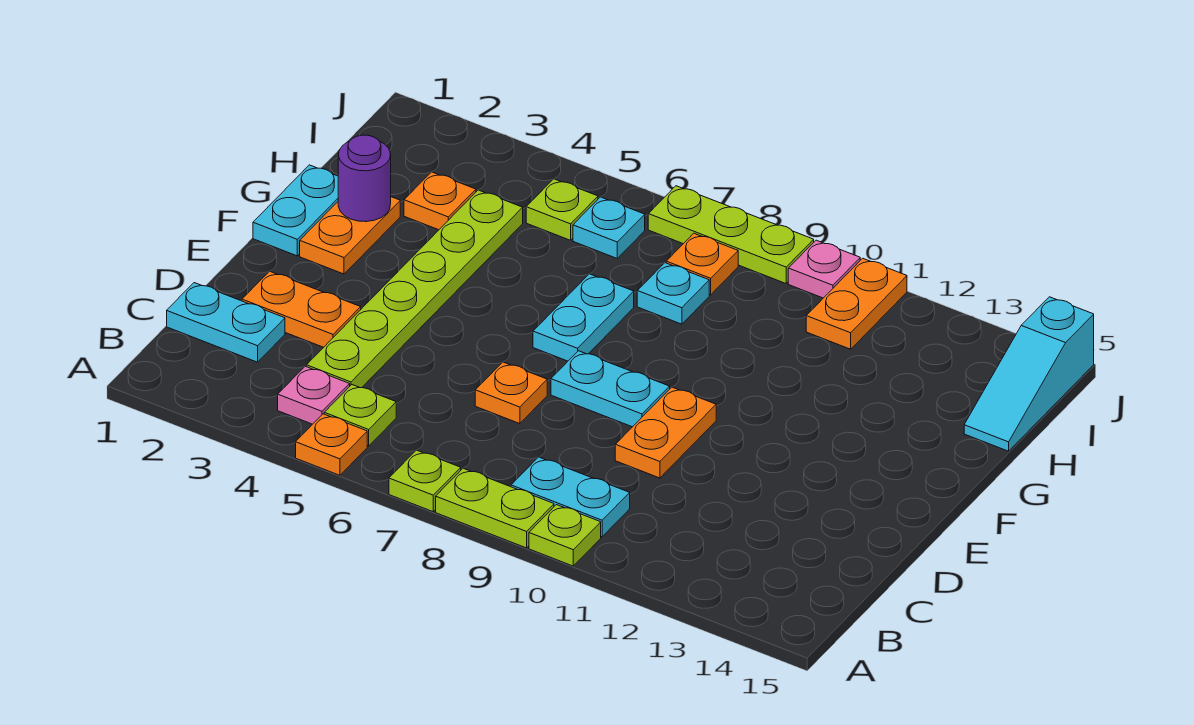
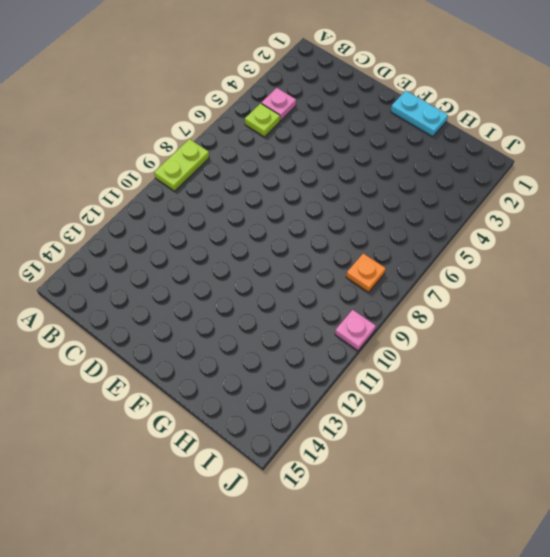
none -> orange 1x1 plate [296,414,367,475]
none -> lime 1x1 plate [389,450,461,512]
none -> lime 1x1 plate [529,505,601,566]

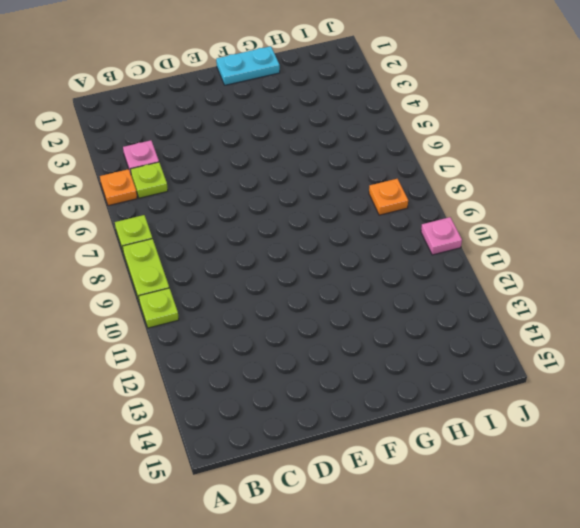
none -> cyan 1x2 plate [511,457,630,537]
none -> cyan 1x2 plate [167,283,285,362]
none -> lime 1x6 plate [307,190,523,388]

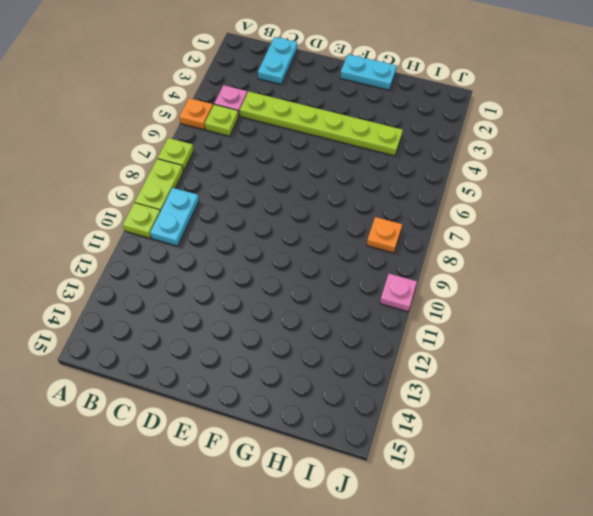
none -> orange 1x2 plate [242,271,361,347]
none -> orange 1x1 plate [475,362,547,424]
none -> orange 1x2 plate [615,387,716,478]

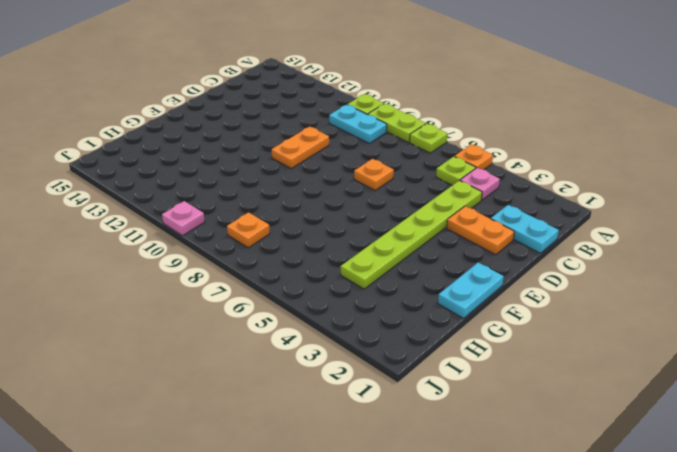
none -> cyan 1x2 plate [551,351,670,427]
none -> orange 1x2 plate [300,197,400,274]
none -> cyan 1x2 plate [533,274,634,361]

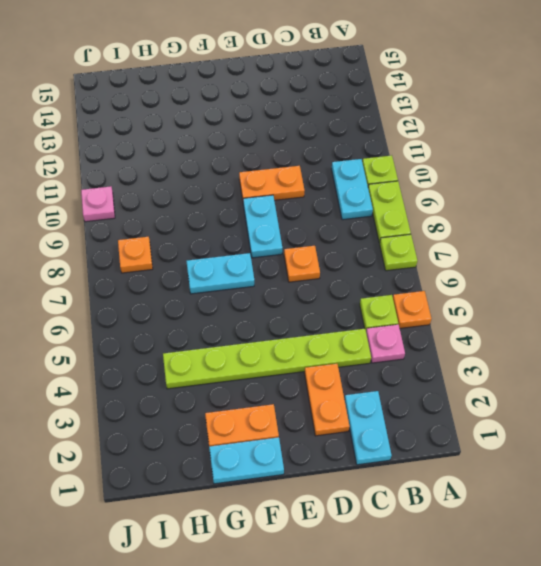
none -> orange 1x1 plate [404,172,476,230]
none -> cyan 1x1 plate [637,263,709,324]
none -> cyan 1x3 slope [964,297,1094,451]

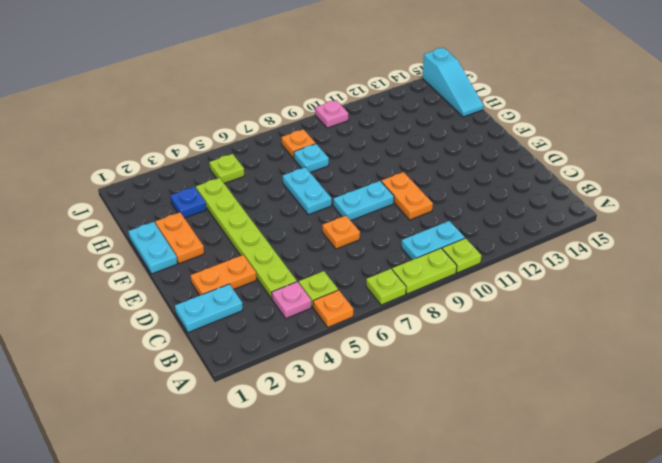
blue 1x1 plate [170,187,206,218] -> orange 1x1 plate [404,172,476,230]
none -> cyan 1x1 plate [573,197,645,258]
none -> orange 1x2 plate [806,258,907,349]
none -> lime 1x3 plate [648,186,814,283]

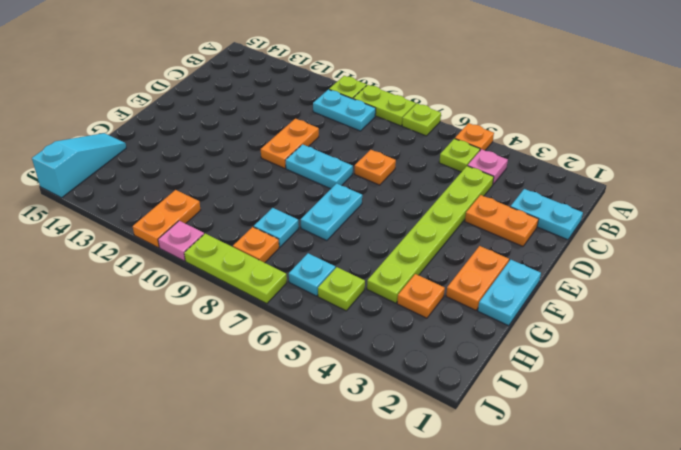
none -> purple 1x1 round brick [338,135,391,222]

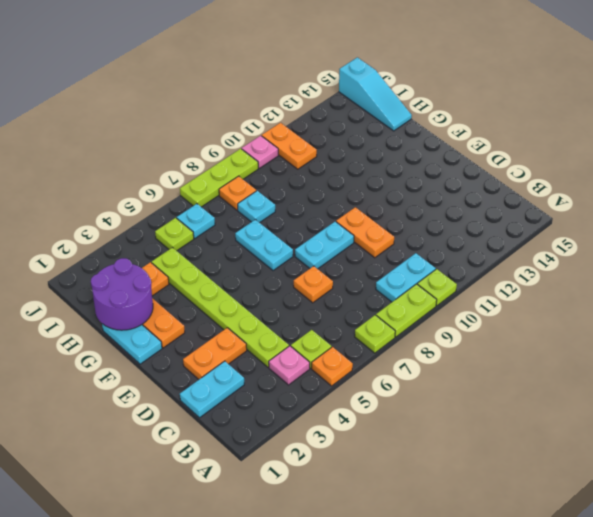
purple 2x2 round brick [91,258,153,330] -> purple 1x1 round brick [338,135,391,222]

